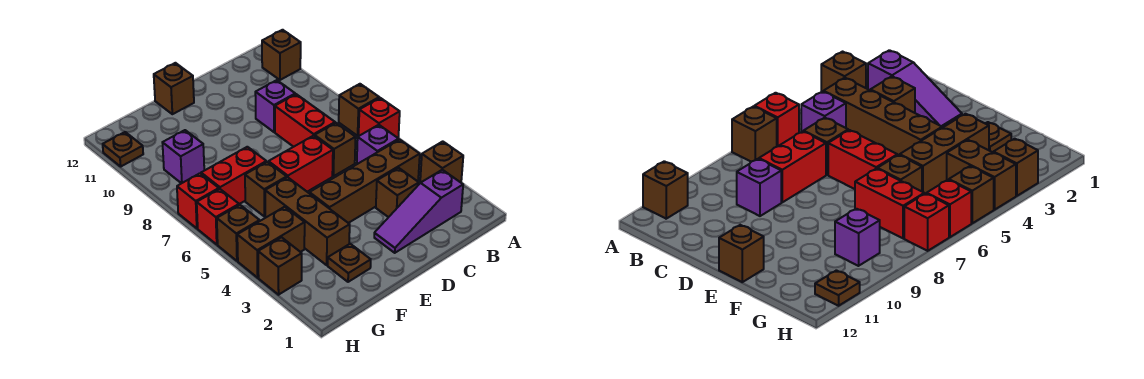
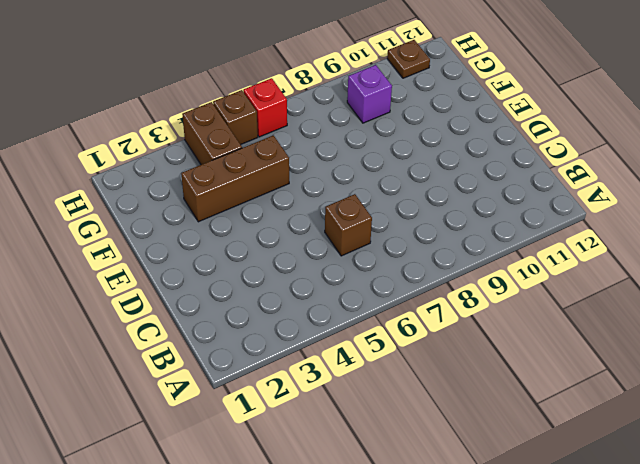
none -> brown 1x1 brick [420,141,463,182]
none -> red 1x1 brick [359,98,400,138]
none -> brown 1x1 brick [339,84,379,136]

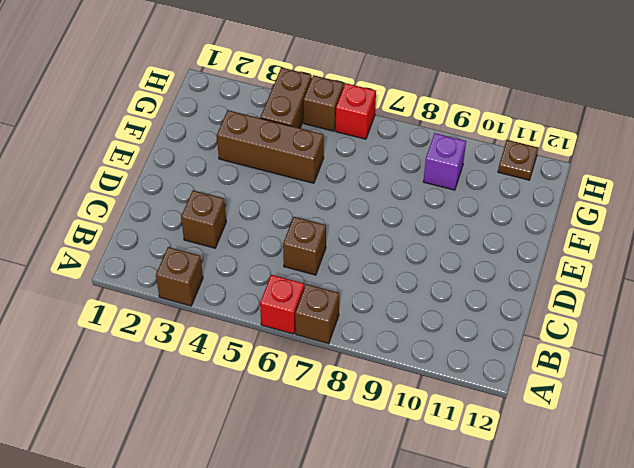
none -> brown 1x1 brick [262,30,301,80]
none -> purple 1x3 slope [374,170,463,253]
none -> brown 1x4 brick [309,140,420,223]

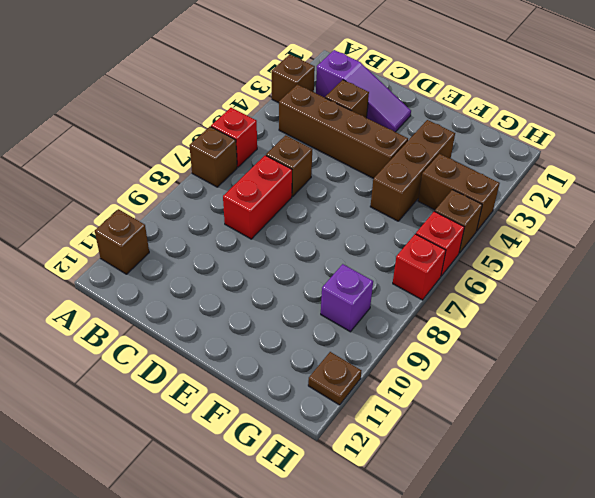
none -> purple 1x1 brick [357,125,399,164]
none -> purple 1x1 brick [255,80,295,132]
none -> red 1x2 brick [269,136,333,192]

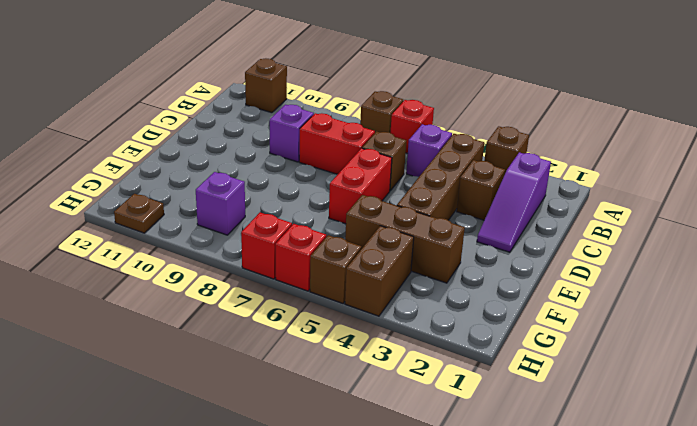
none -> brown 1x1 brick [154,63,194,114]
none -> brown 1x1 plate [328,244,371,282]
none -> brown 1x1 brick [245,162,287,217]

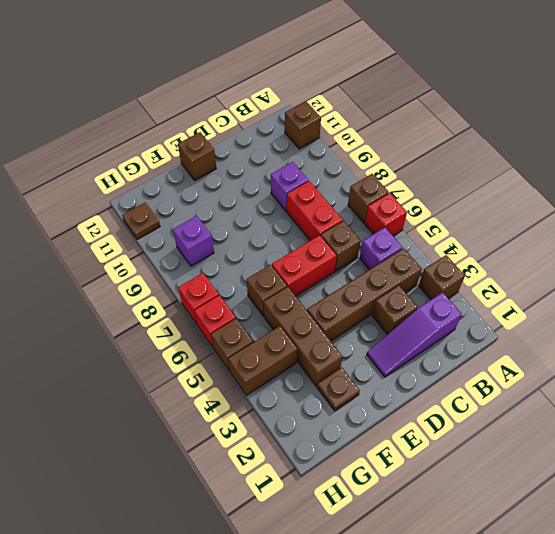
none -> red 1x2 brick [201,147,266,204]
none -> brown 1x1 brick [258,237,302,295]

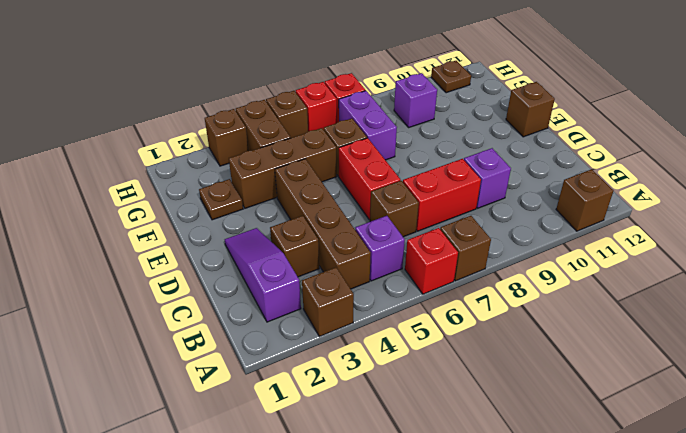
purple 1x2 brick [339,91,397,160] -> red 1x2 brick [201,147,266,204]

